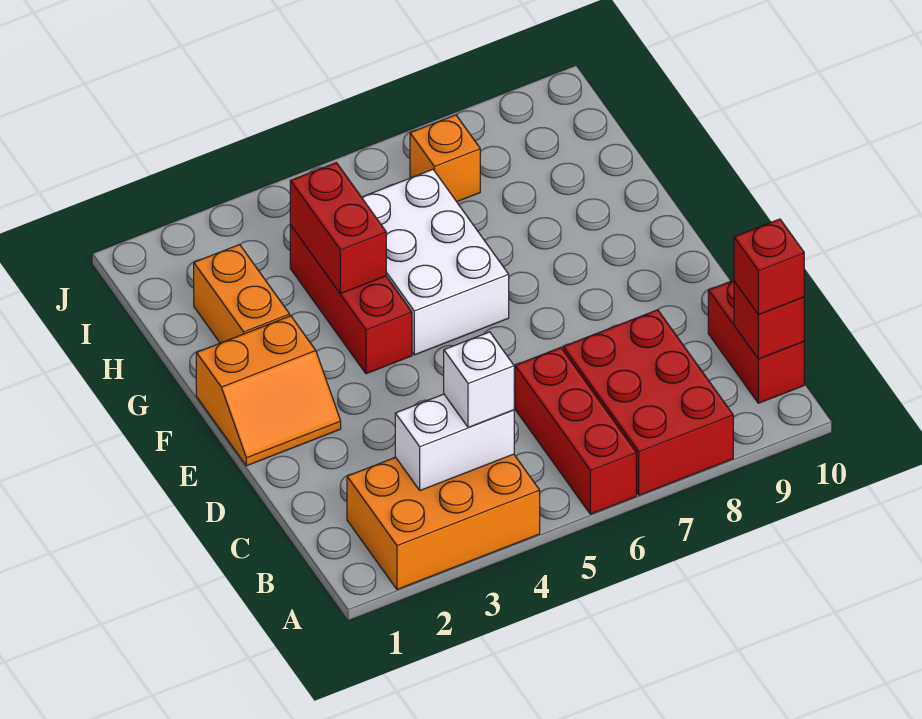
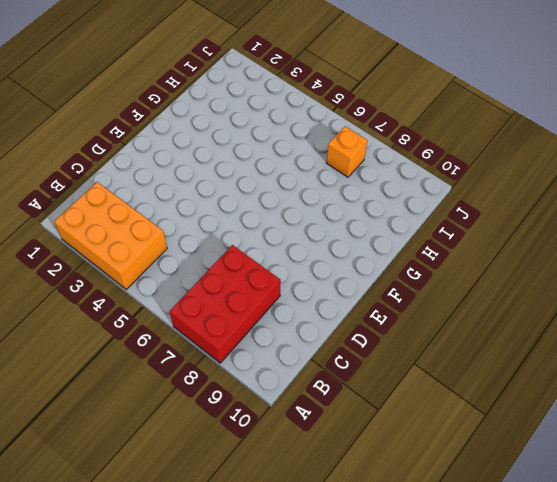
none -> red 1x3 brick [515,348,636,514]
none -> red 1x2 brick [708,280,804,403]
none -> orange 2x2 slope [196,316,341,466]

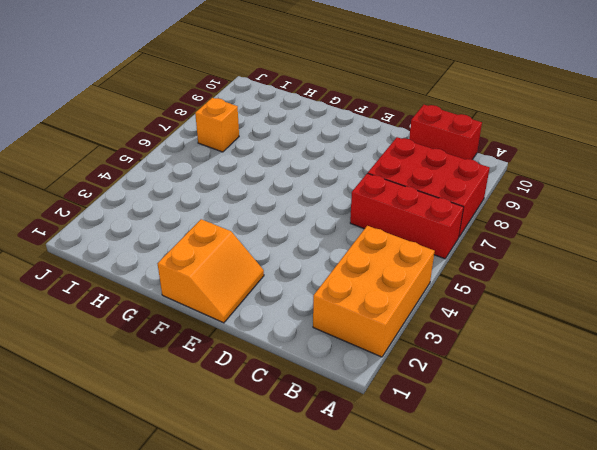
none -> red 1x3 brick [290,225,412,374]
none -> white 2x3 brick [362,169,509,355]
none -> orange 1x2 brick [194,245,290,343]

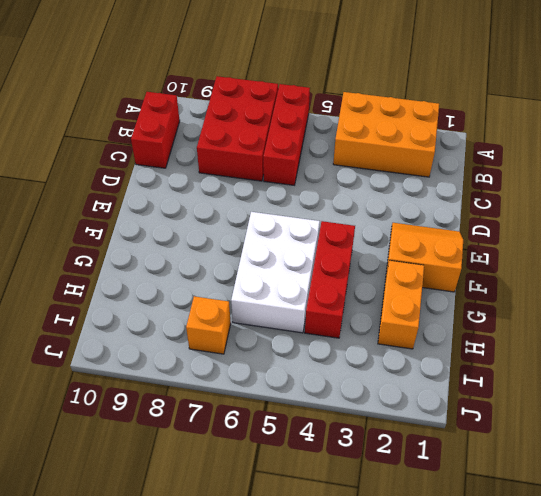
none -> white 1x2 brick [395,394,514,491]
none -> red 1x1 brick [734,282,804,359]
none -> red 1x2 brick [290,163,386,294]

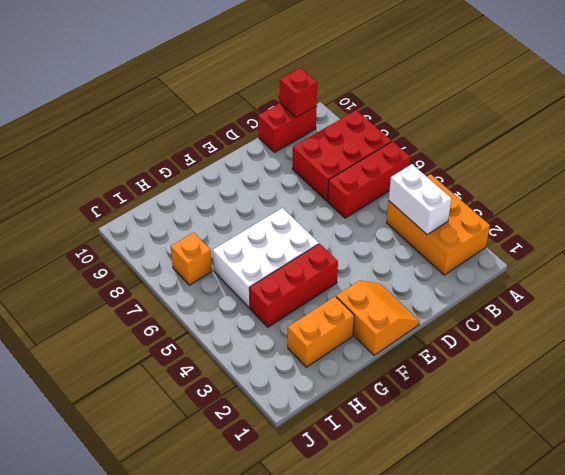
none -> red 1x2 brick [290,163,386,294]
none -> white 1x1 brick [444,332,514,427]
none -> red 1x1 brick [734,219,804,314]

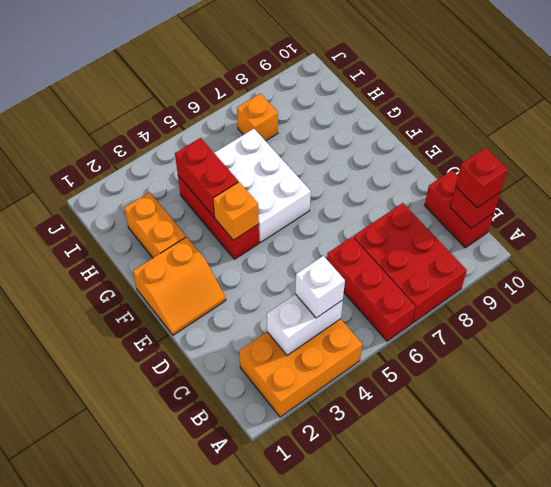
orange 1x1 brick [213,182,259,240] -> none

